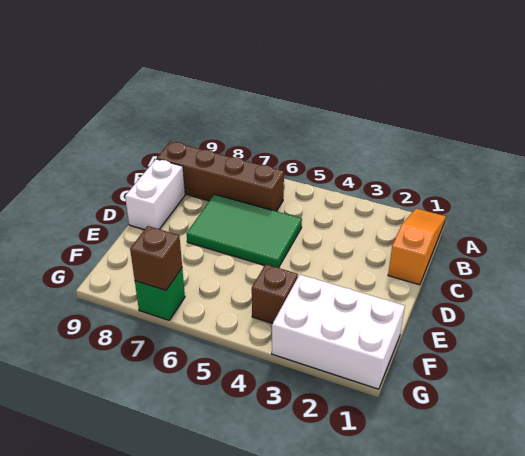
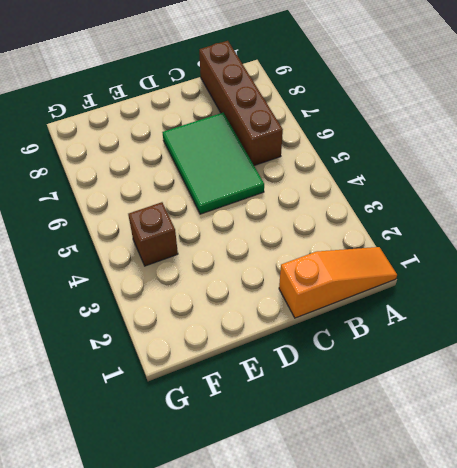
none -> white 1x2 brick [125,159,185,230]
none -> white 2x3 brick [272,275,405,389]

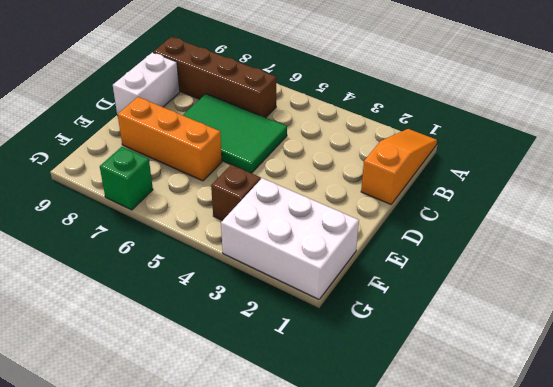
orange 1x3 brick [118,97,222,181] -> none
none -> brown 1x1 brick [130,226,182,290]

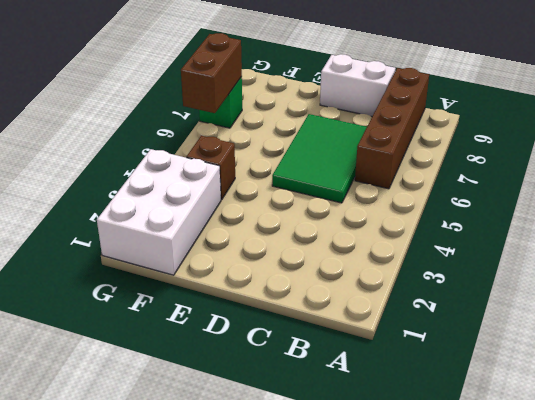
brown 1x2 brick [181,33,242,113] -> brown 1x1 brick [130,226,182,290]
none -> orange 1x3 slope [388,208,446,285]

